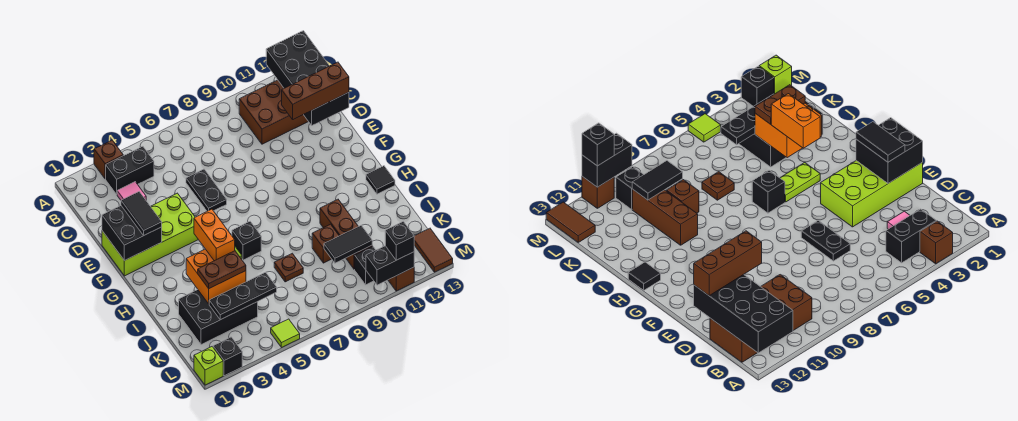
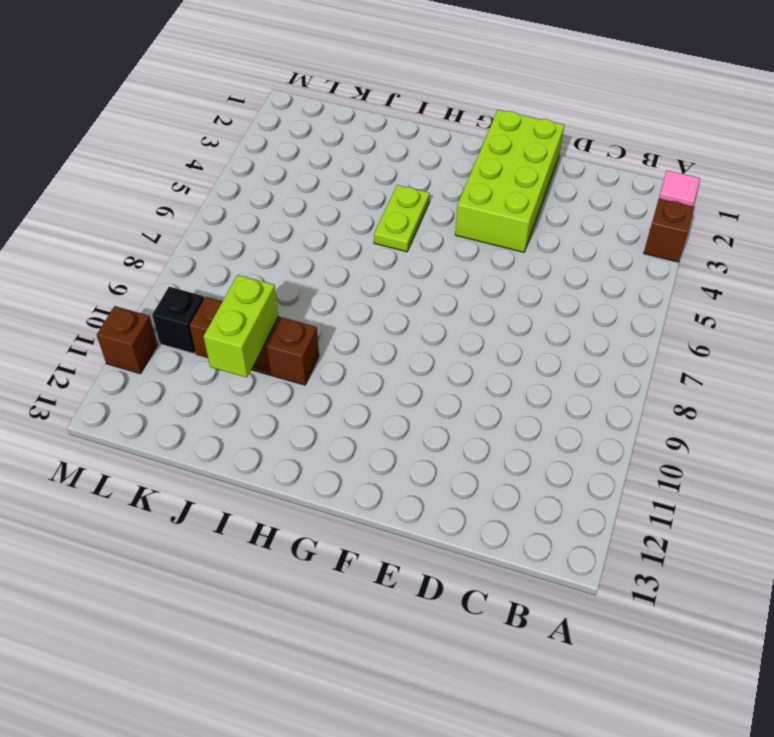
pink 1x1 tile [659,170,700,206] -> pink 1x1 tile moved to [117,182,146,200]
lime 1x2 brick [203,275,278,377] -> none
none -> black 1x2 brick [106,146,154,194]
none -> brown 2x4 brick [239,80,308,144]
none -> black 1x2 plate [186,169,227,211]
none -> black 1x1 brick [232,222,261,260]

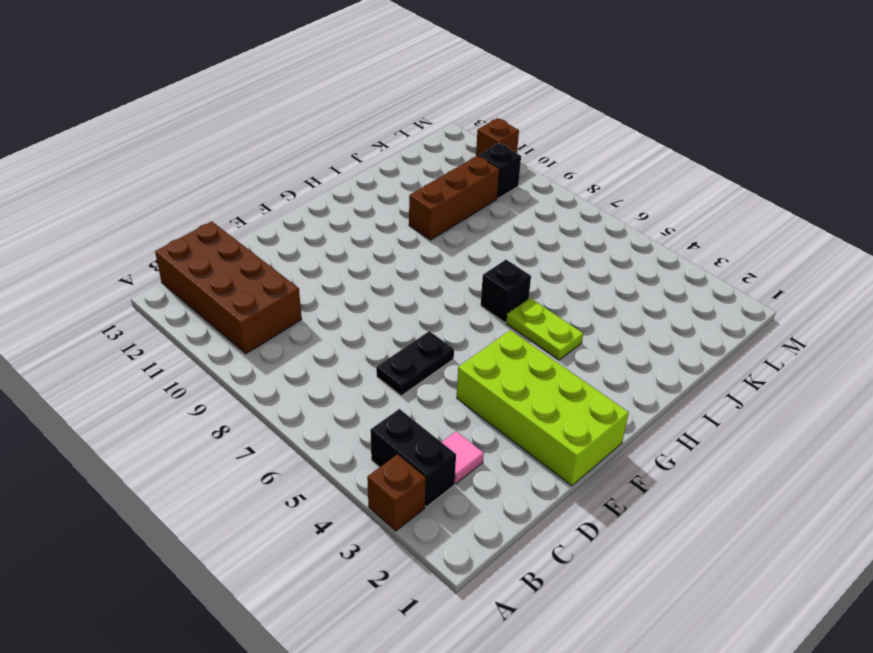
none -> black 1x1 tile [366,166,395,194]
none -> black 2x3 brick [179,290,258,345]
none -> brown 1x1 plate [274,253,303,282]
none -> brown 1x1 brick [312,224,339,263]

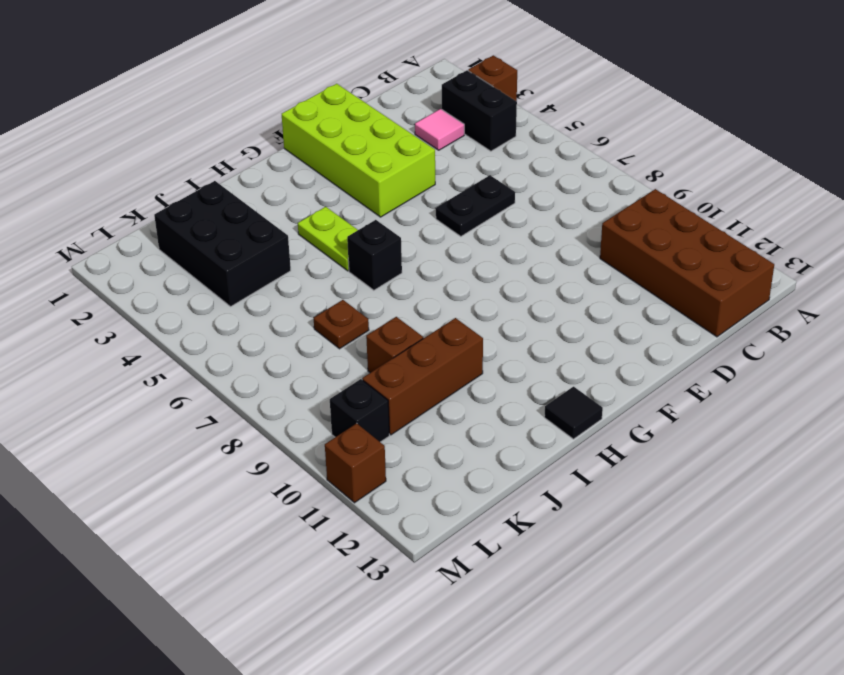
none -> brown 1x2 tile [414,228,453,272]
none -> lime 1x1 brick [194,347,223,385]
none -> black 1x1 brick [213,337,242,376]
none -> lime 1x1 tile [271,319,300,348]

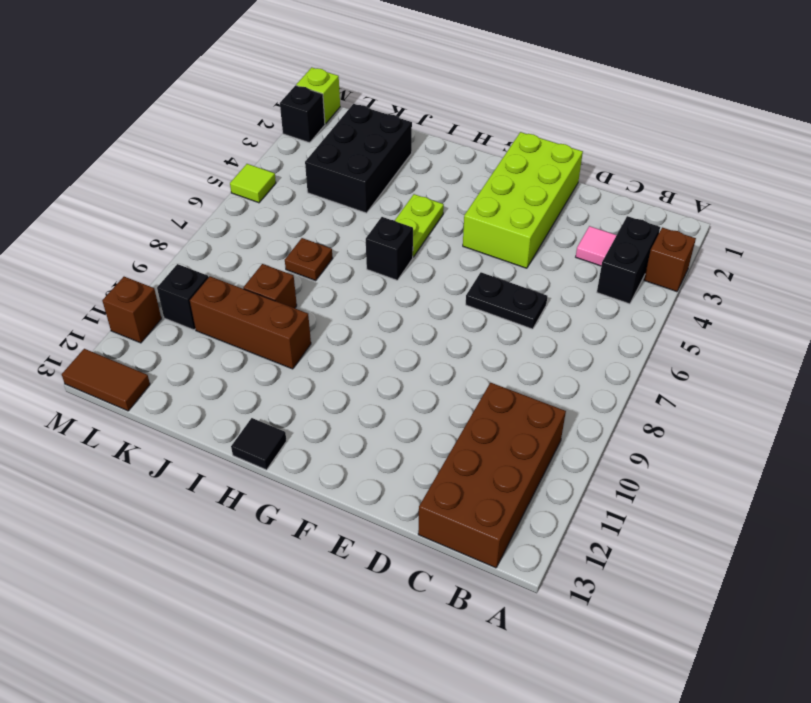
none -> black 2x4 brick [266,31,349,125]
none -> black 2x2 brick [102,206,162,261]
none -> orange 2x2 brick [186,249,246,304]
none -> black 1x3 plate [209,272,277,320]

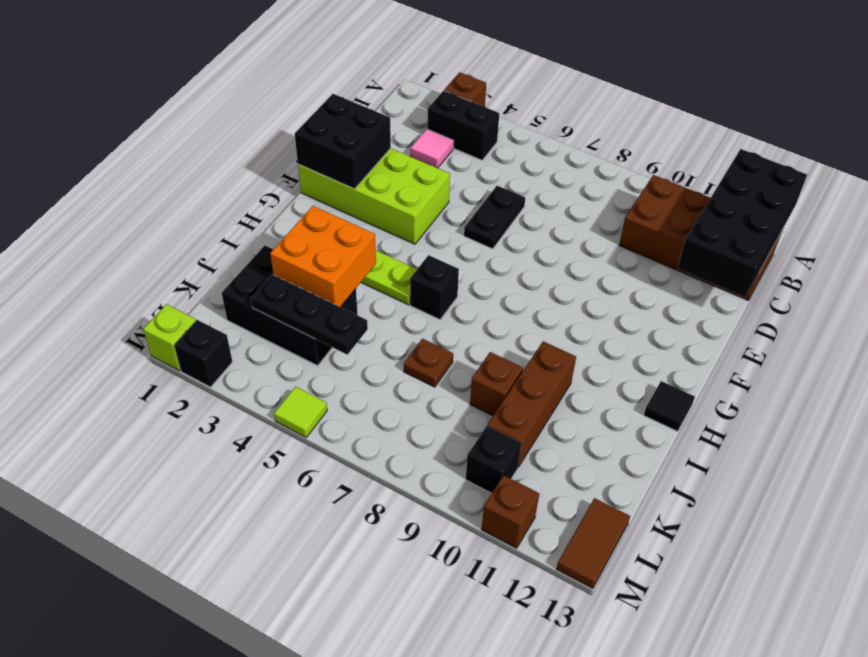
none -> black 1x2 tile [324,225,372,263]
none -> black 1x2 brick [366,246,414,285]
none -> brown 1x3 brick [282,62,349,119]
none -> black 1x2 tile [121,192,162,236]

